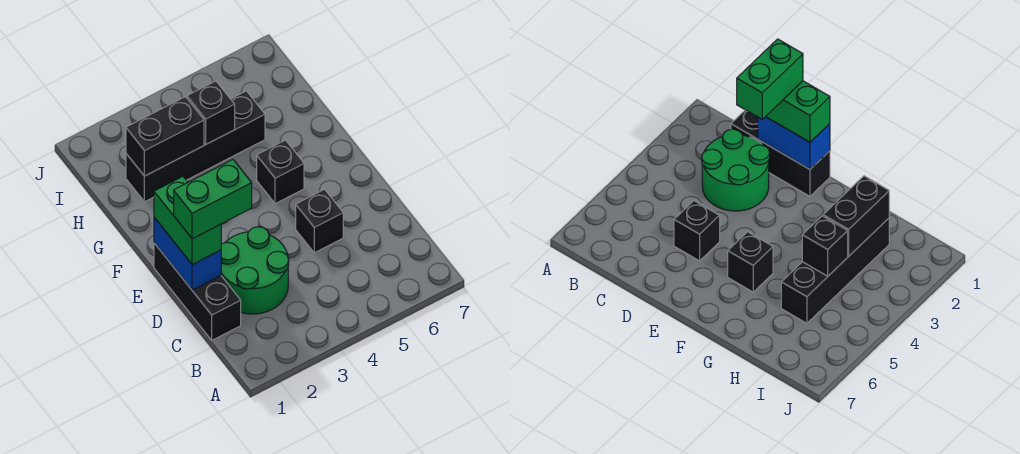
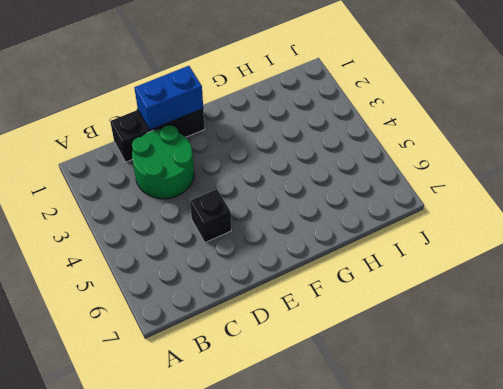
none -> black 1x1 brick [257,140,304,204]
none -> black 1x4 brick [126,91,265,202]

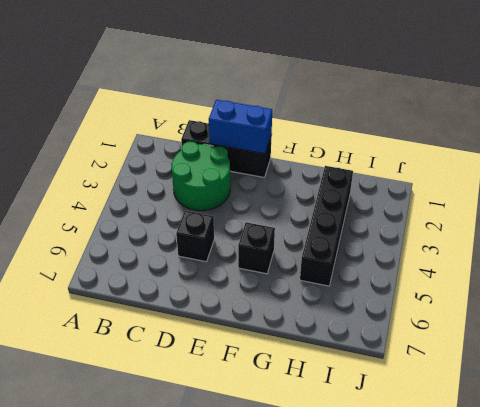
none -> black 1x2 brick [126,97,204,176]
none -> black 1x1 brick [187,81,235,145]

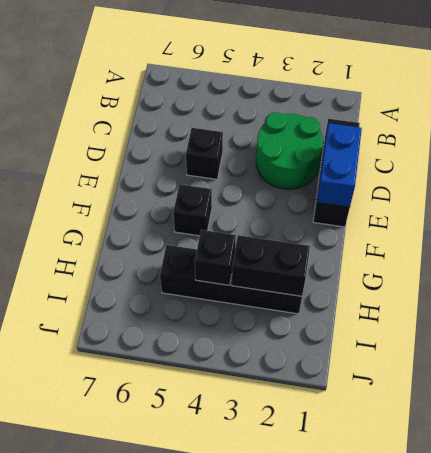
none -> green 1x2 brick [154,176,221,265]
none -> green 1x2 brick [174,160,252,239]

